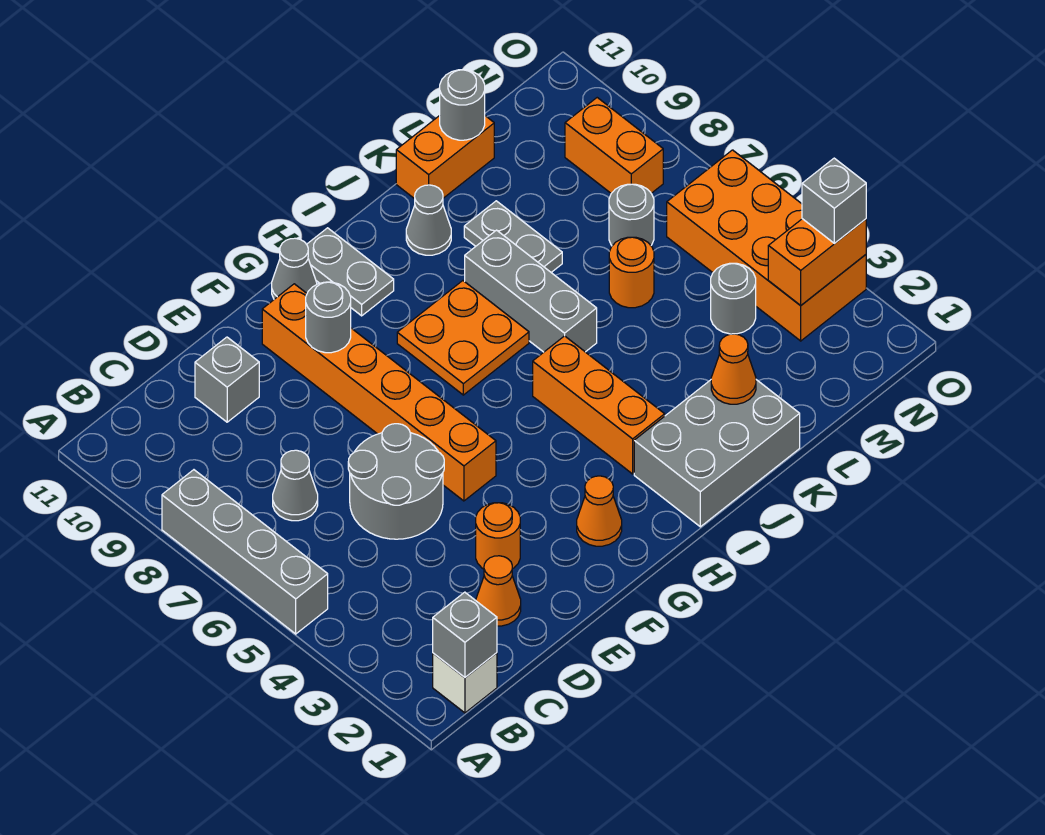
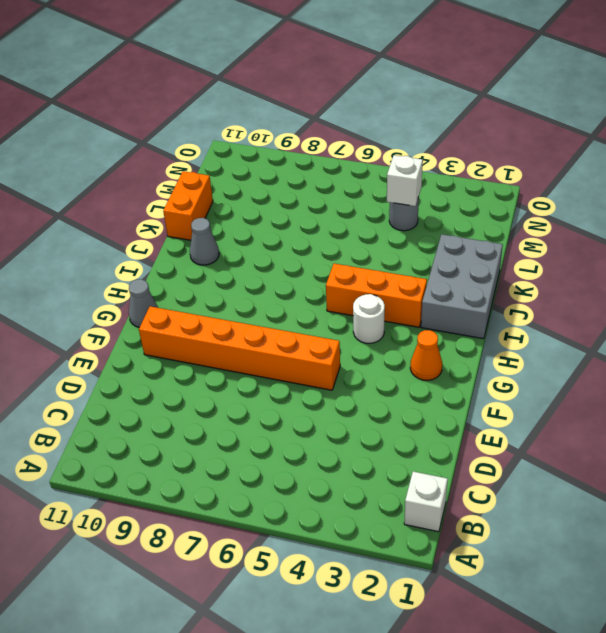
white 1x1 round brick [353,294,385,343] -> none
white 1x1 brick [387,155,423,206] -> none
none -> grey 1x4 brick [162,470,328,634]
none -> grey 1x1 cone [273,450,318,521]
none -> orange 1x1 cone [476,556,521,626]

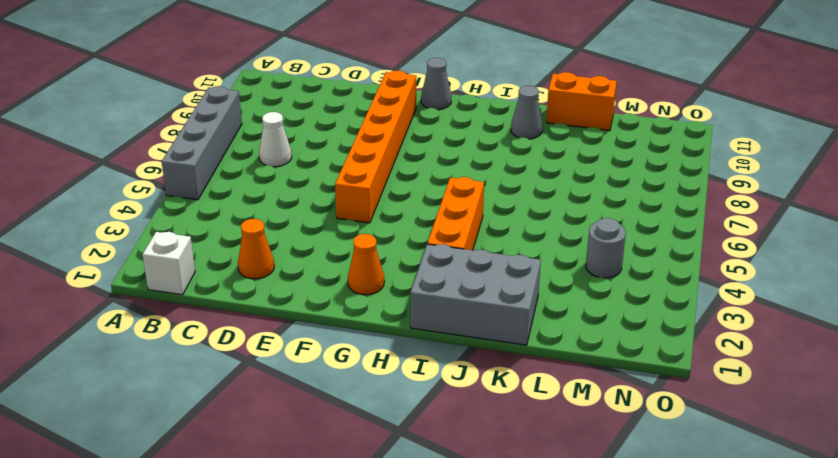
white 1x1 cone [259,112,292,167] -> grey 1x1 cone [273,450,318,521]
none -> grey 2x2 round brick [348,424,444,539]
none -> grey 1x1 brick [195,337,259,422]
none -> orange 1x1 round brick [476,503,520,569]

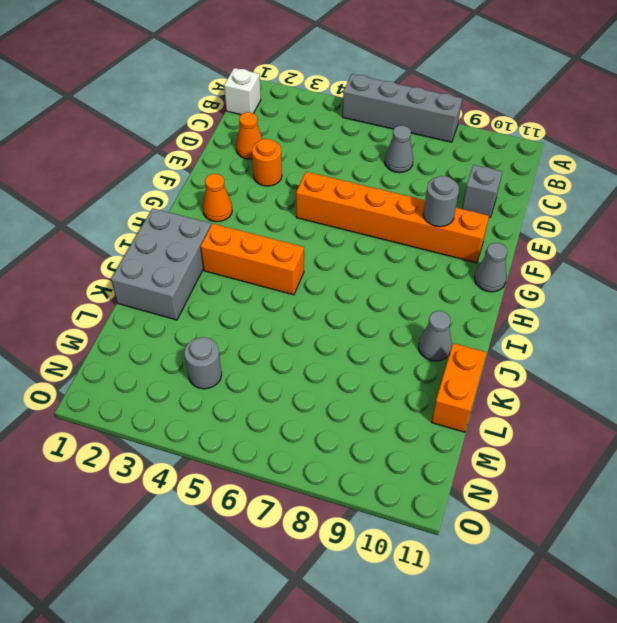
none -> grey 2x2 round brick [348,424,444,539]
none -> orange 2x2 plate [397,281,529,395]
none -> grey 1x2 plate [307,228,394,316]

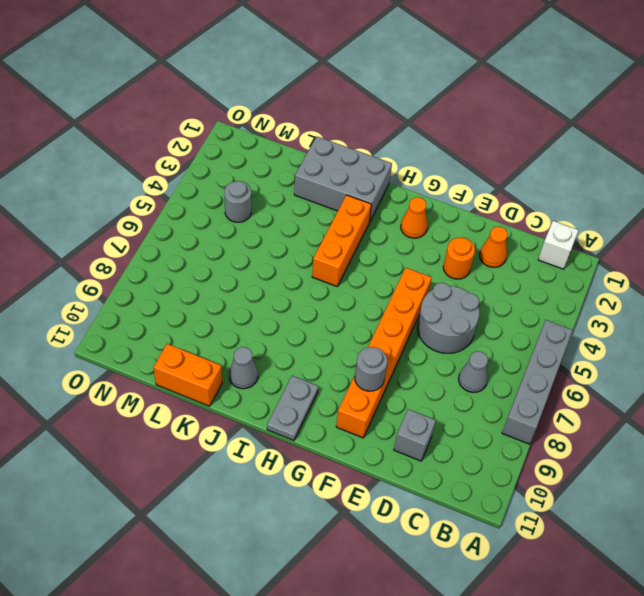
none -> grey 1x1 cone [272,238,317,299]
none -> orange 2x2 plate [397,281,529,395]
none -> grey 1x3 brick [465,230,597,352]

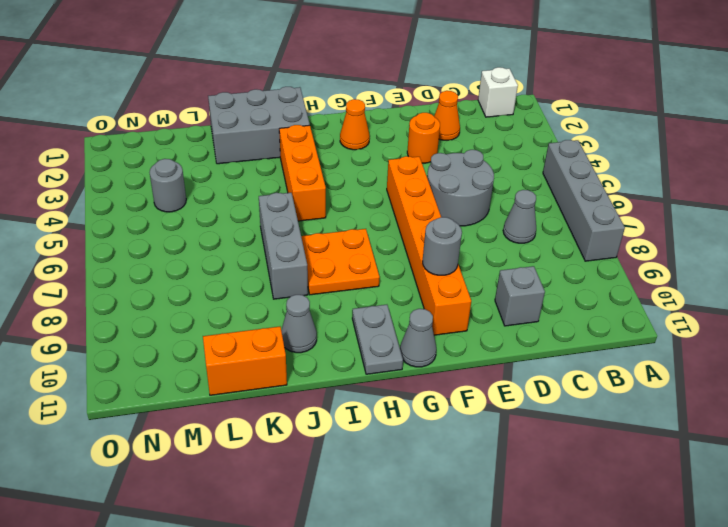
none -> grey 1x2 plate [464,201,562,272]
none -> orange 1x1 round brick [609,237,654,308]
none -> grey 1x1 round brick [609,184,654,246]

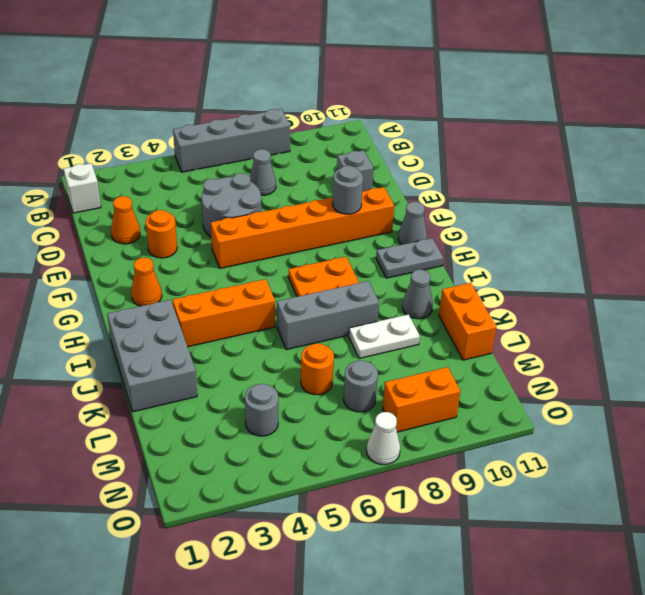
white 1x2 plate [349,314,420,359] -> grey 1x2 plate [464,201,562,272]
white 1x1 cone [367,412,400,465] -> none
none -> orange 2x4 brick [667,150,866,341]
none -> grey 1x1 brick [433,592,497,677]
none -> orange 1x1 cone [711,334,756,404]

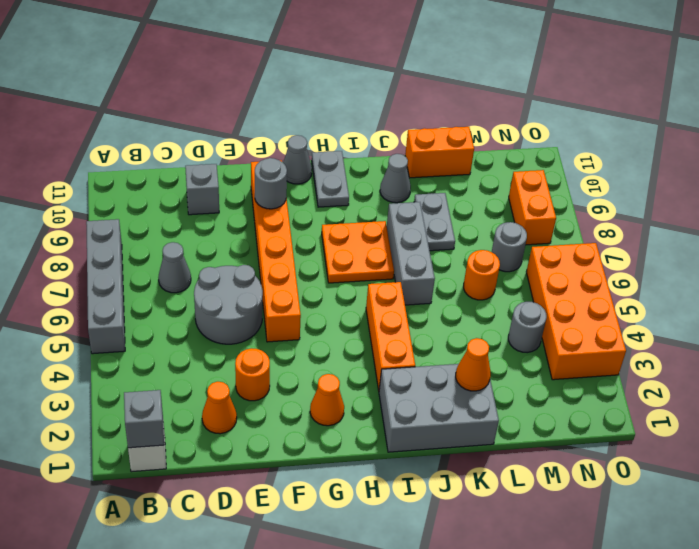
none -> grey 1x1 round brick [440,70,485,140]
none -> orange 1x2 brick [768,219,866,306]
none -> grey 1x1 brick [802,158,866,243]

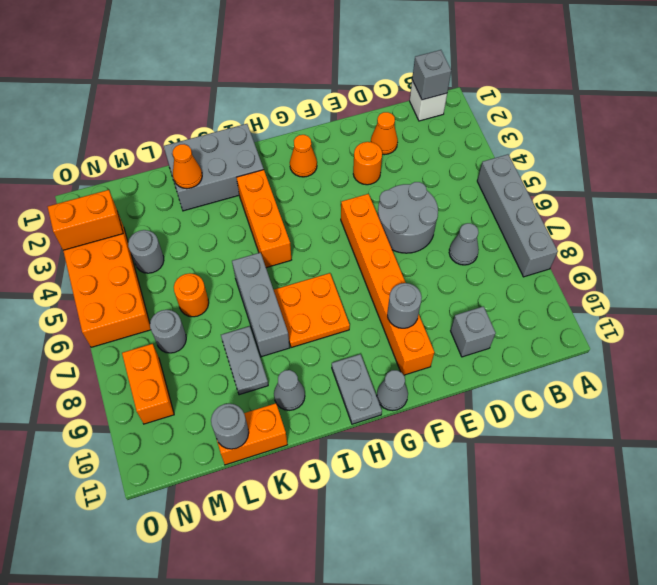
none -> grey 1x1 brick [802,158,866,243]

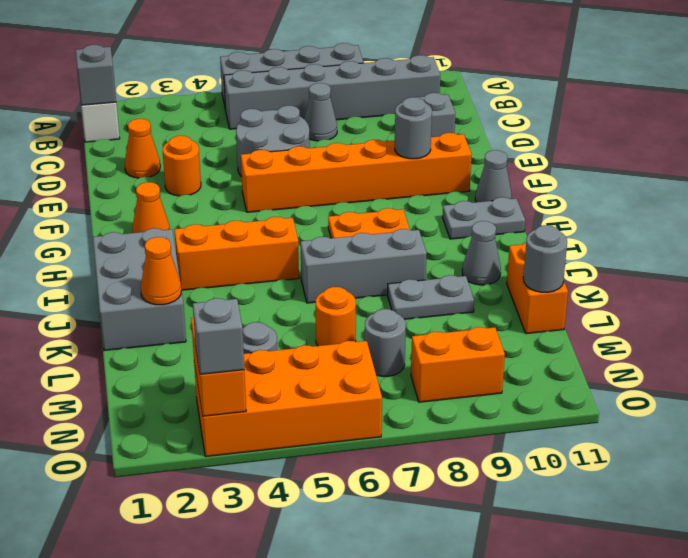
grey 1x6 brick [224,55,440,129] -> none

